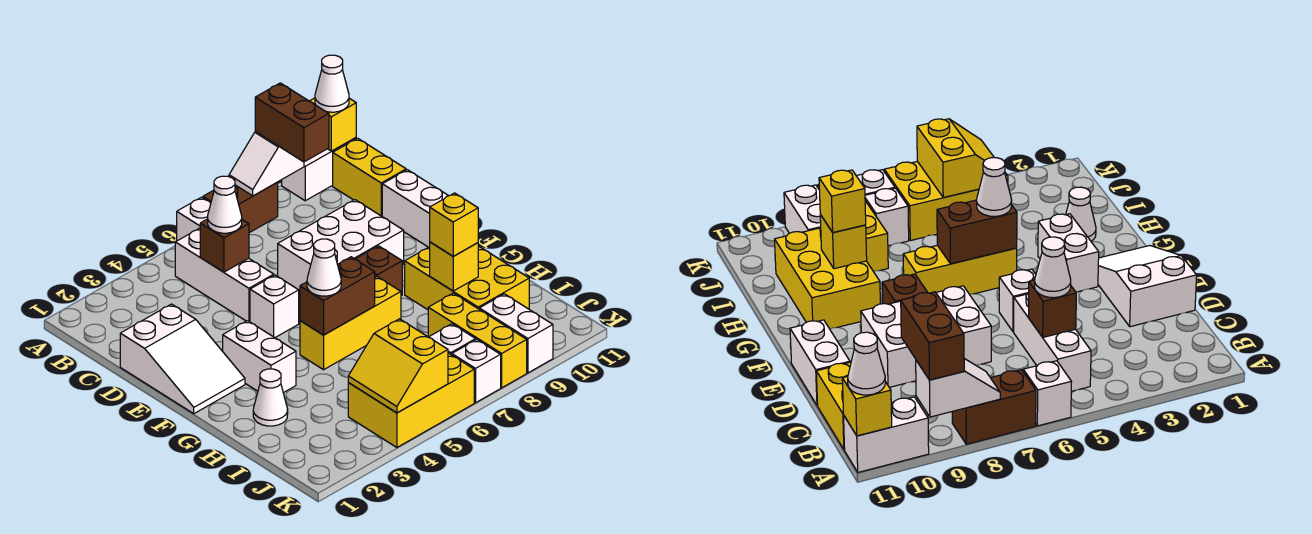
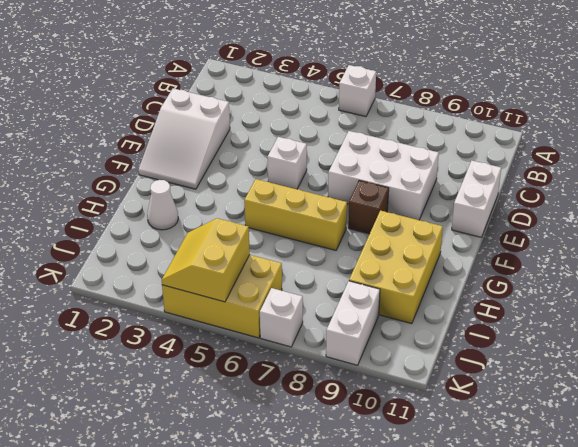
none -> brown 1x2 brick [203,182,278,233]
none -> white 1x2 brick [282,138,356,201]
none -> white 1x3 brick [175,228,274,322]
none -> yellow 1x2 brick [333,138,406,216]

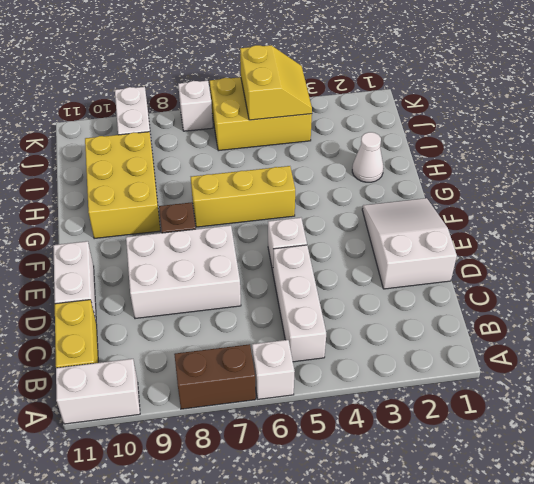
none -> white 1x2 brick [223,321,296,393]
none -> yellow 1x3 brick [428,293,527,388]
none -> white 1x1 brick [429,324,476,355]
none -> white 1x2 slope [229,132,304,196]

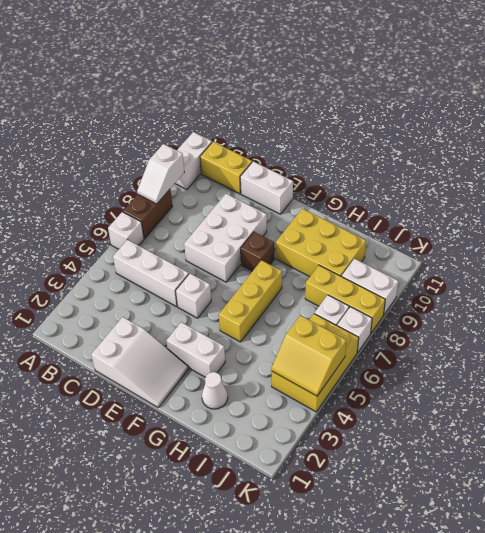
none -> yellow 1x1 brick [310,98,356,151]
none -> brown 1x1 brick [200,219,249,272]
none -> brown 1x2 brick [300,257,375,335]
none -> yellow 1x1 brick [430,242,478,291]

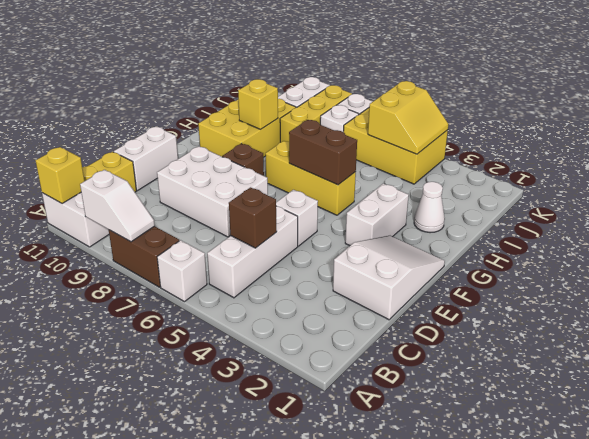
none -> brown 1x2 brick [255,83,329,162]
none -> white 1x1 cone [315,55,349,112]
none -> white 1x1 cone [208,176,242,233]
none -> white 1x1 cone [307,239,341,296]

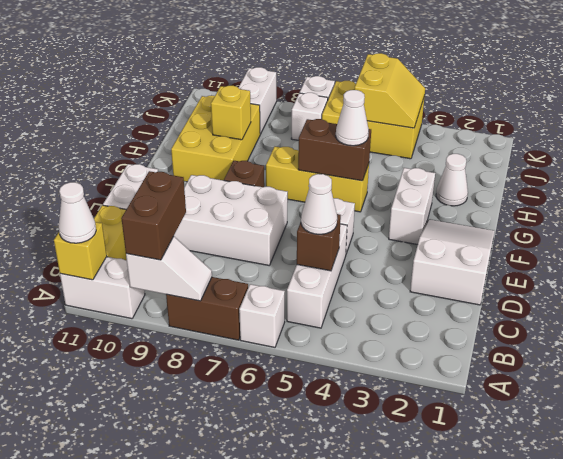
none -> yellow 1x3 brick [428,293,527,388]
none -> yellow 1x1 brick [430,193,478,256]

